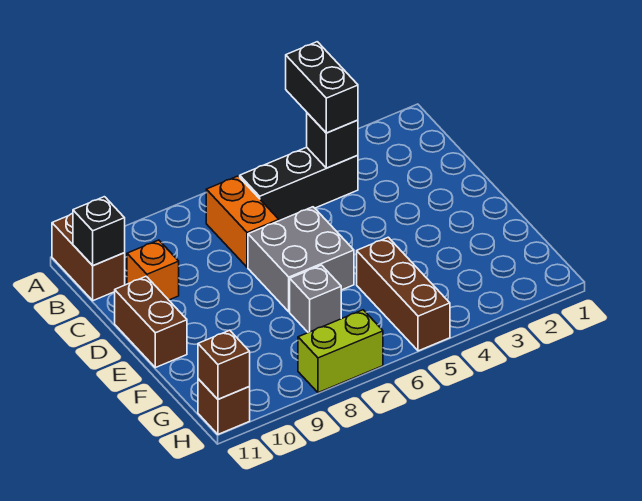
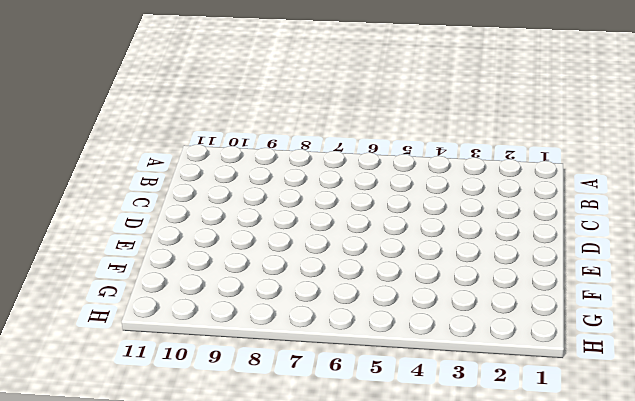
none -> brown 1x2 brick [52,213,125,301]
none -> black 1x3 brick [240,147,358,221]
none -> orange 1x2 brick [206,176,279,267]

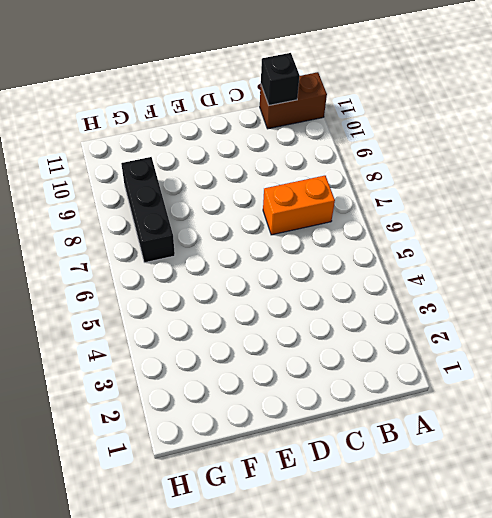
black 1x3 brick [121,157,175,263] -> black 1x3 brick moved to [240,147,358,221]
none -> orange 1x1 brick [127,240,179,300]
none -> grey 2x2 brick [248,207,354,312]
none -> brown 1x2 brick [115,276,187,368]

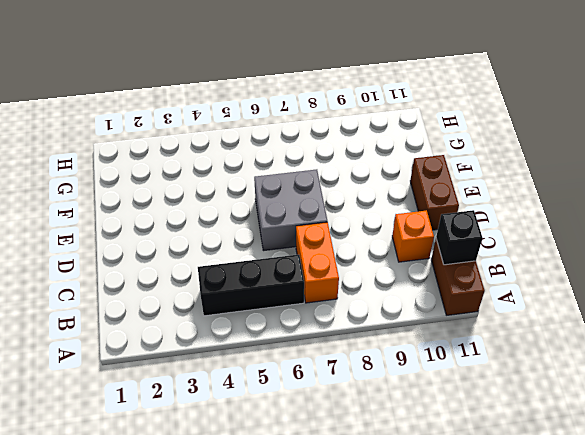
none -> brown 1x3 brick [357,237,450,351]
none -> grey 1x1 brick [290,265,341,333]
none -> lime 1x2 brick [298,310,383,393]

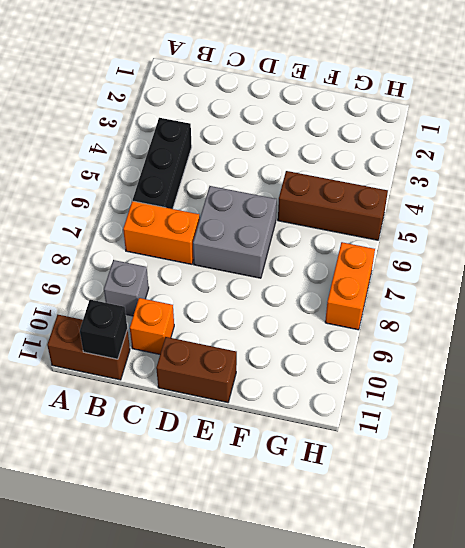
grey 1x1 brick [104,260,149,316] -> grey 1x1 brick moved to [290,265,341,333]
orange 1x2 brick [325,242,375,330] -> lime 1x2 brick [298,310,383,393]
none -> brown 1x1 brick [198,379,250,434]
none -> black 1x1 brick [307,113,358,168]
none -> brown 1x1 brick [198,330,250,399]

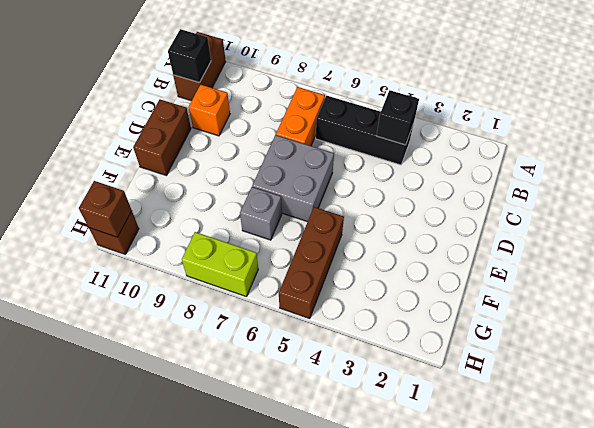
none -> black 1x2 brick [286,42,358,133]

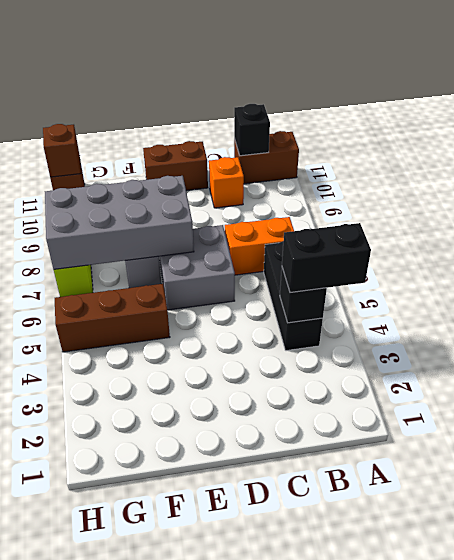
grey 2x4 brick [45,176,194,269] -> none

